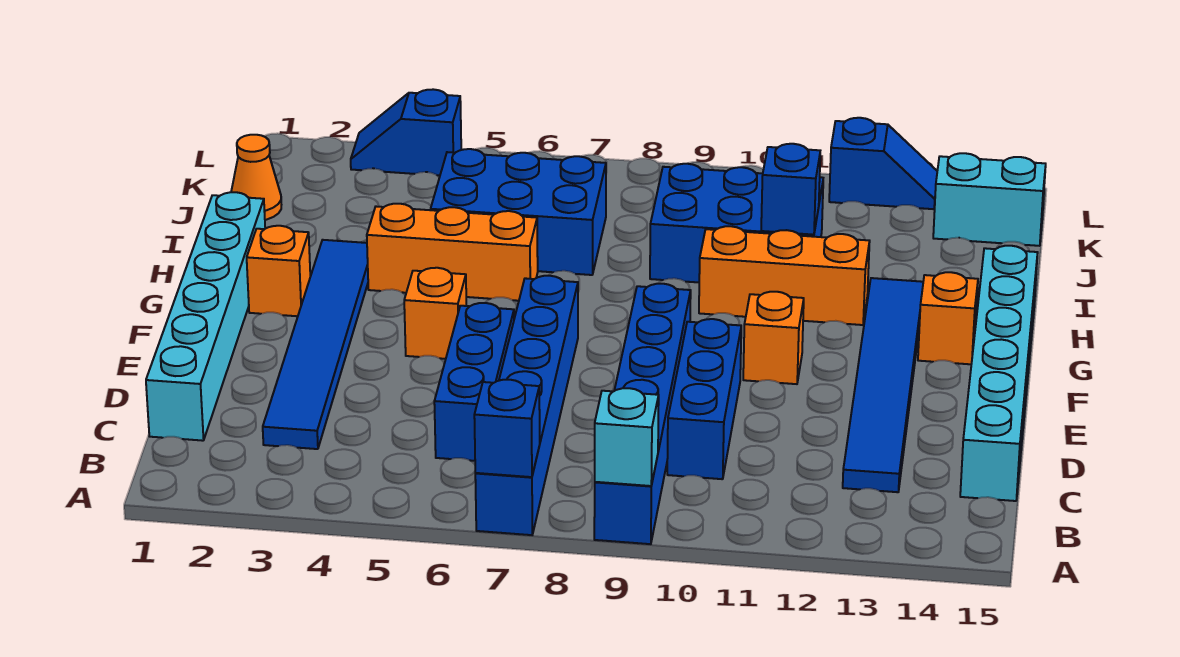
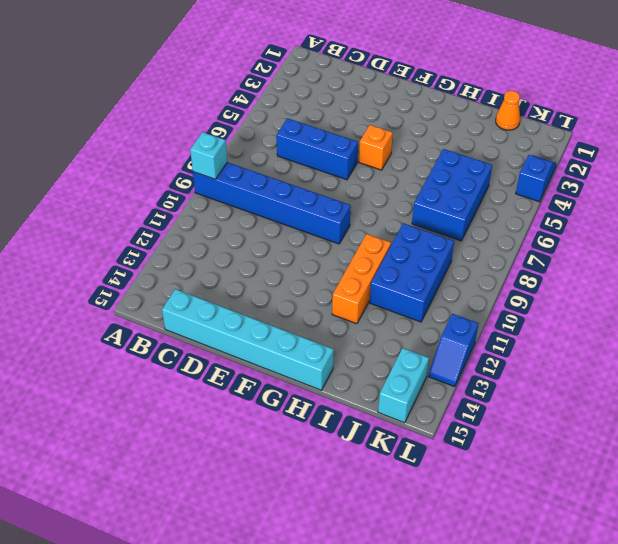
none -> blue 1x6 brick [475,276,578,535]
none -> cyan 1x6 brick [146,192,265,441]
none -> blue 1x6 tile [263,240,368,449]

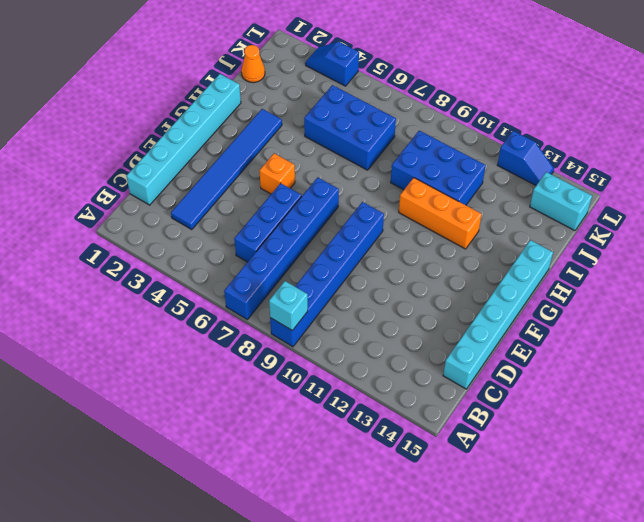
none -> blue 1x3 brick [667,319,741,479]
none -> blue 1x6 tile [843,278,923,492]
none -> orange 1x1 brick [743,292,804,384]

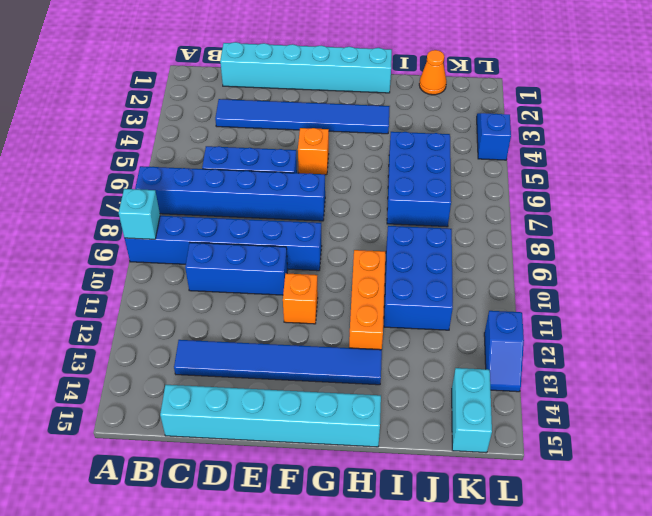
none -> orange 1x1 brick [247,226,310,316]
none -> orange 1x1 brick [918,272,978,364]
none -> orange 1x3 brick [367,204,538,301]

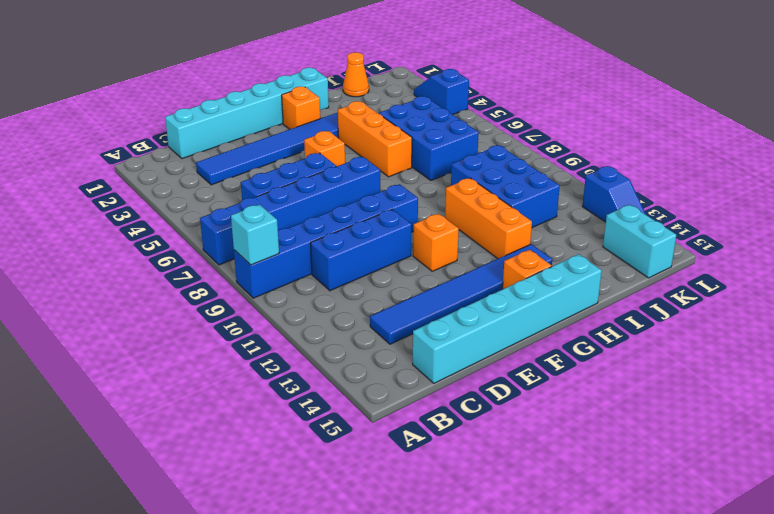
none -> blue 1x1 brick [474,380,540,477]
none -> blue 1x1 brick [761,144,820,235]

